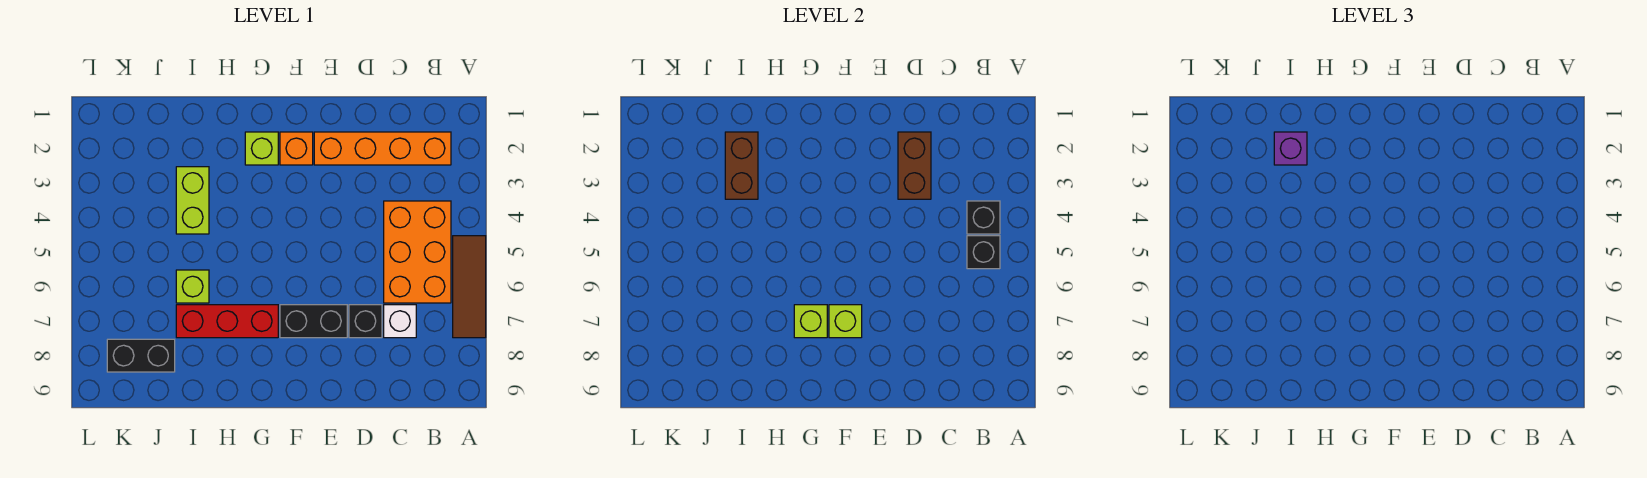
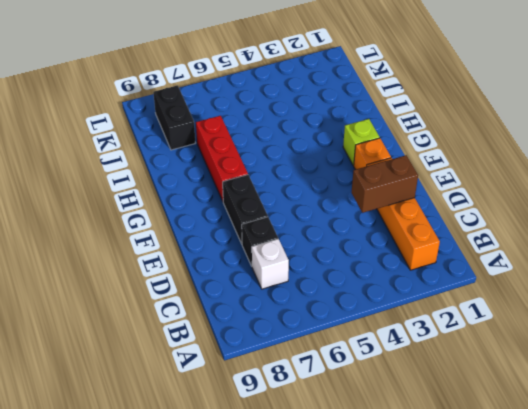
none -> brown 1x3 tile [453,236,486,338]
none -> orange 2x3 brick [384,201,451,303]
none -> lime 1x2 brick [176,167,209,234]

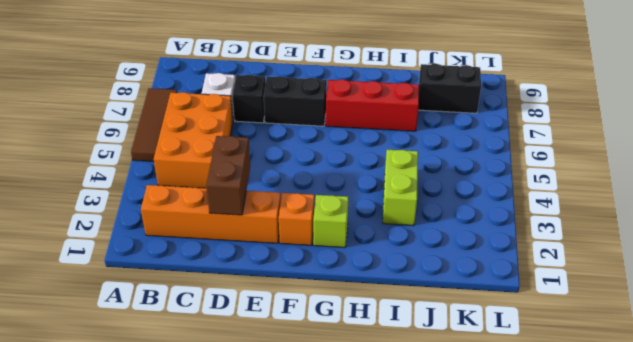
none -> lime 1x1 brick [176,270,209,303]
none -> black 1x1 brick [967,201,1000,234]
none -> black 1x1 brick [967,236,1000,269]

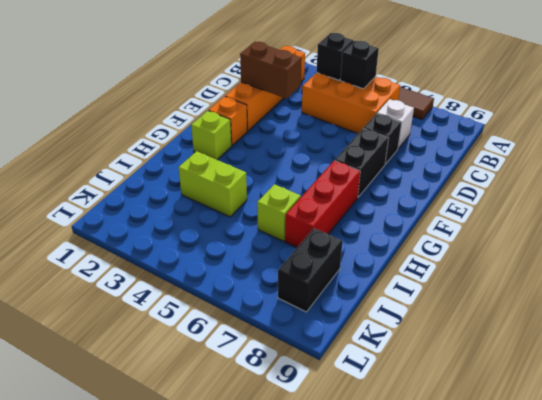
none -> lime 1x1 brick [829,305,862,338]
none -> lime 1x1 brick [794,305,827,338]
none -> brown 1x2 brick [725,132,758,199]

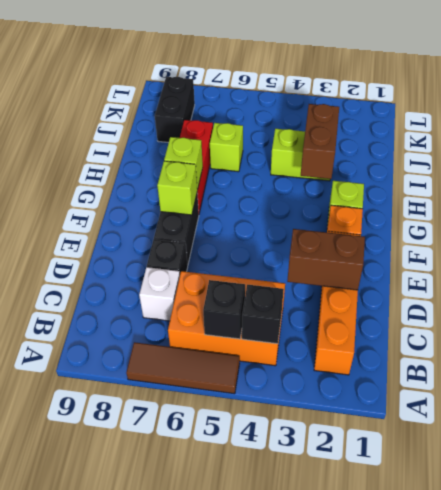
brown 1x2 brick [301,104,339,179] -> brown 1x2 brick turned to [725,132,758,199]
none -> purple 1x1 brick [1274,132,1307,165]

